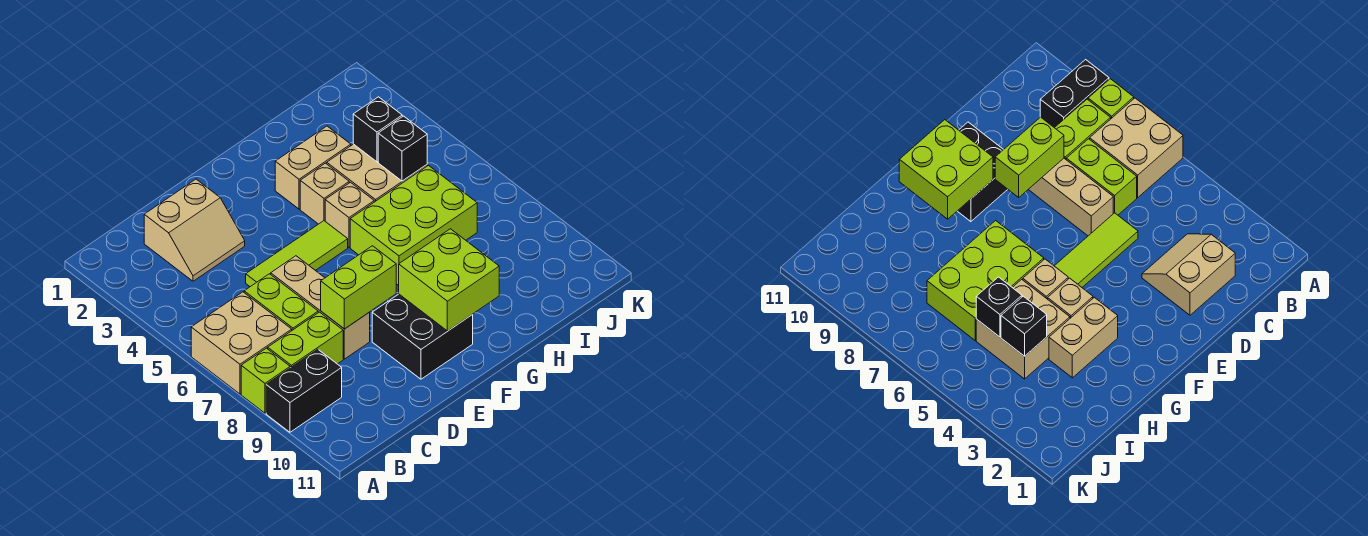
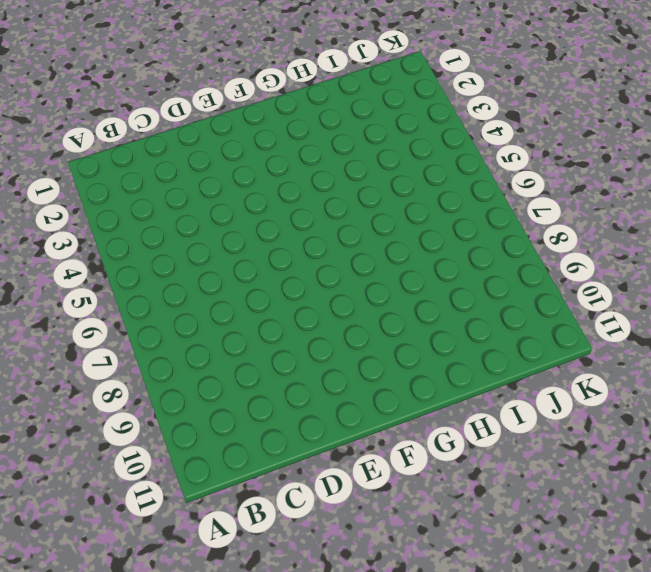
none -> tan 2x2 brick [191,292,292,394]
none -> lime 1x1 brick [241,348,290,413]
none -> black 1x2 brick [266,349,342,432]

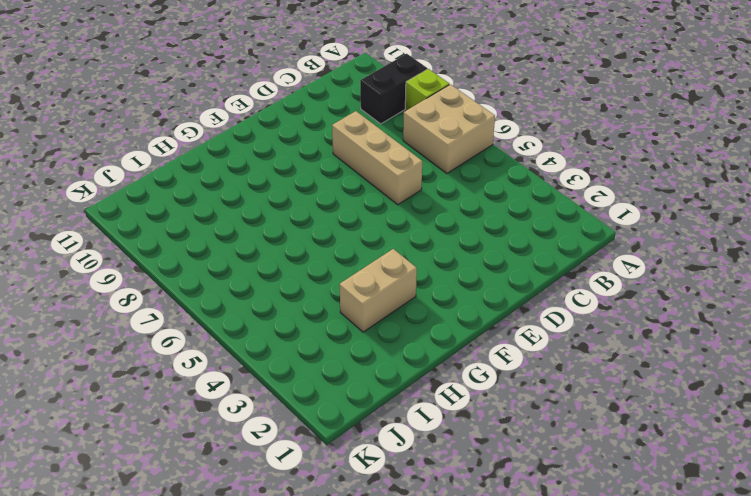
none -> lime 1x2 brick [268,312,343,368]
none -> tan 2x2 slope [144,179,245,281]
none -> lime 1x2 brick [244,274,318,330]

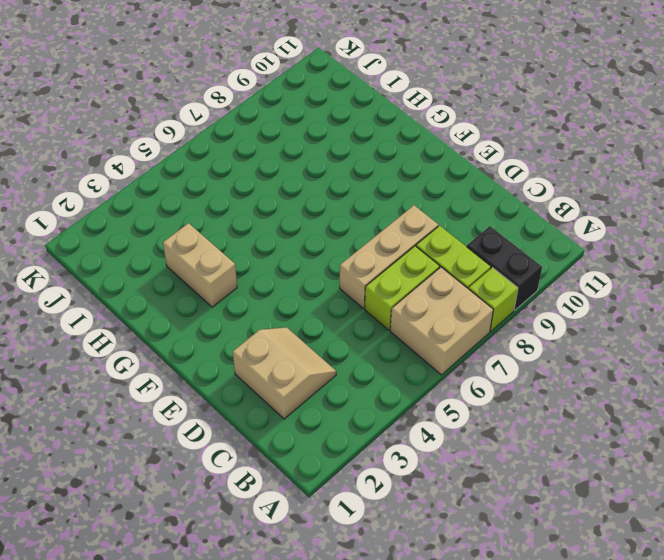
none -> lime 1x3 tile [246,221,348,287]
none -> black 2x2 brick [372,294,473,379]
none -> tan 1x1 brick [300,163,349,224]

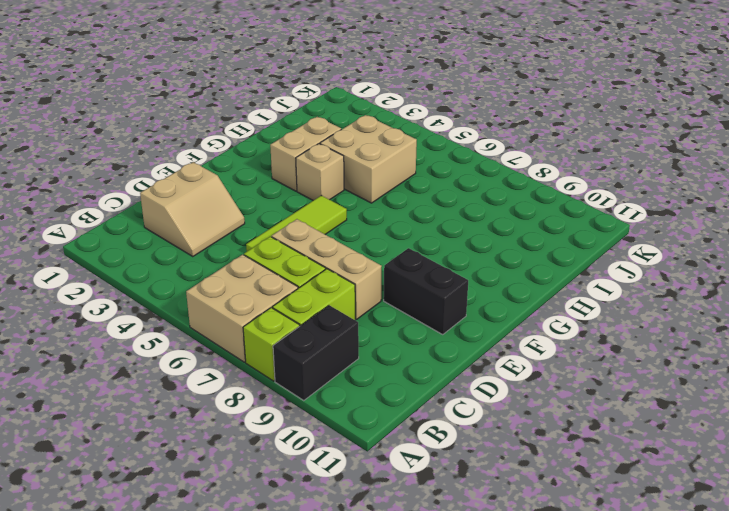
black 1x2 brick [384,248,468,334] -> black 2x2 brick [372,294,473,379]
none -> tan 1x1 brick [325,182,374,247]
none -> lime 2x3 brick [350,166,477,286]
none -> lime 1x2 brick [321,246,396,329]

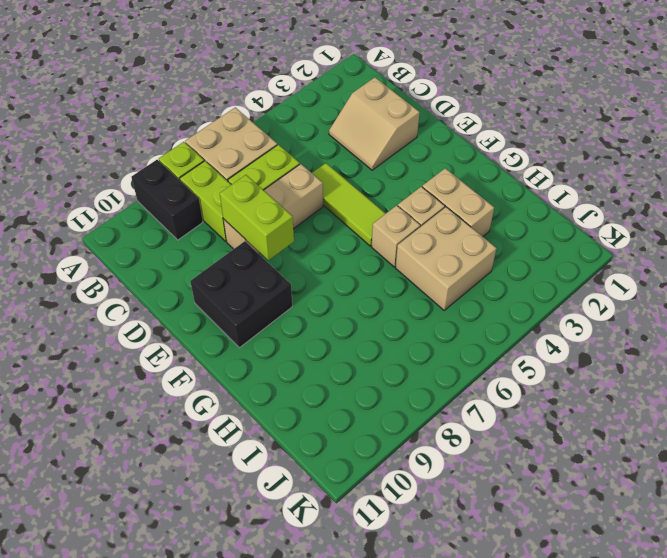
none -> lime 2x3 brick [350,166,477,286]
none -> lime 2x2 brick [399,229,499,331]
none -> black 1x1 brick [353,97,402,162]

